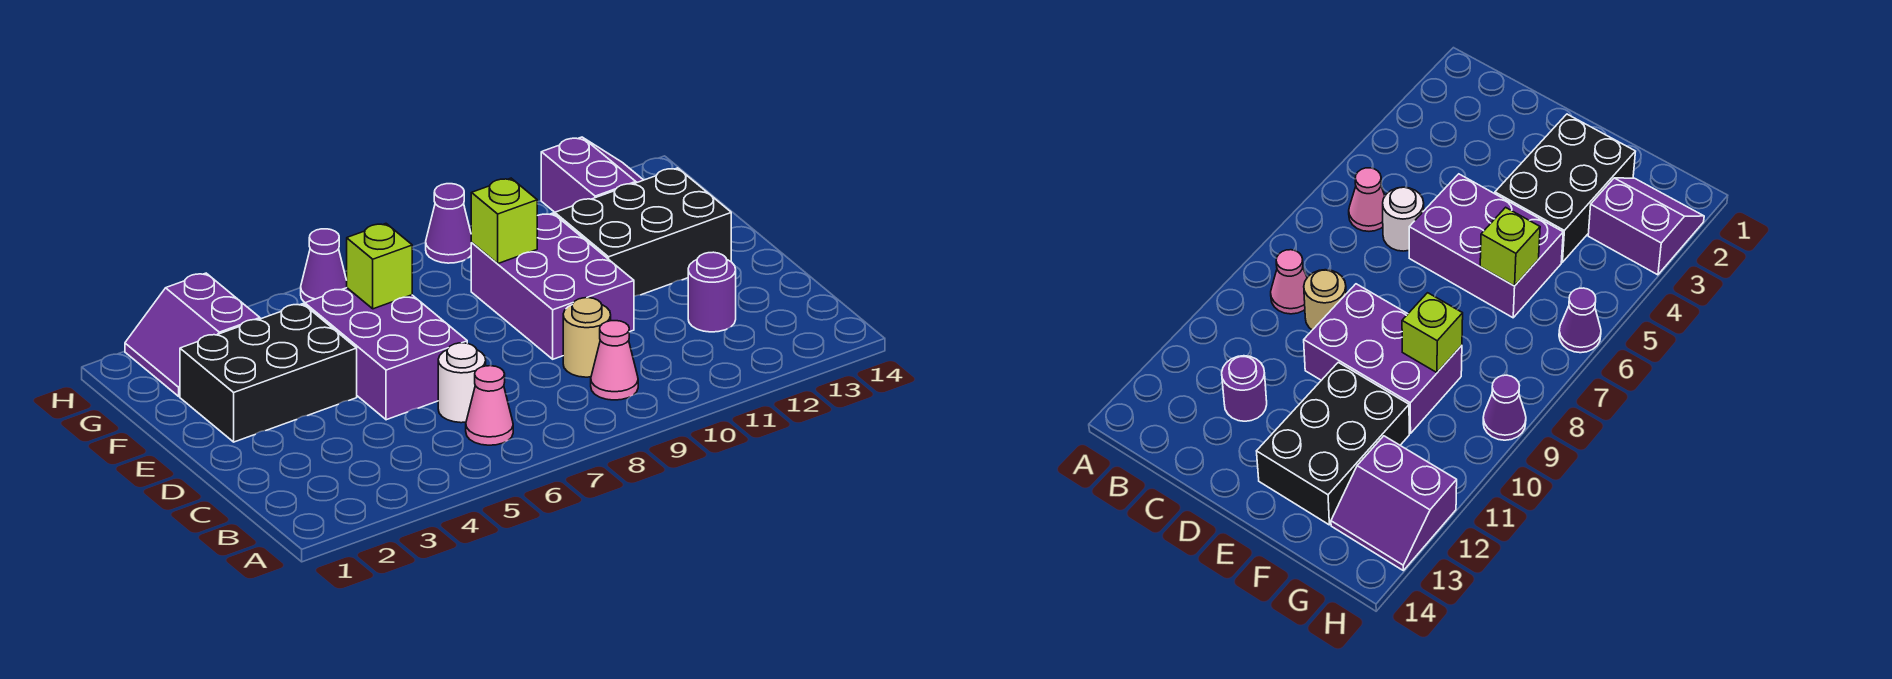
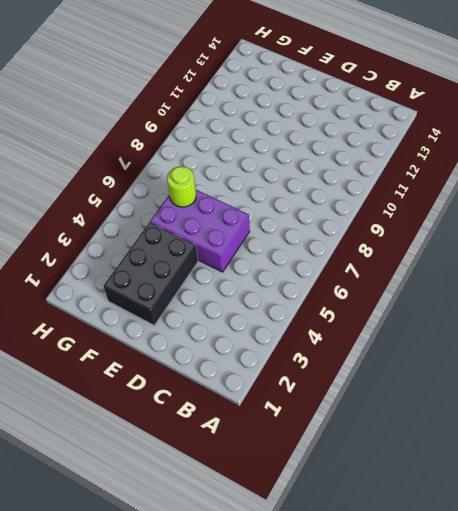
lime 1x1 round brick [167,166,196,207] -> lime 1x1 brick [347,224,412,309]
none -> pink 1x1 cone [466,366,513,445]
none -> pink 1x1 cone [591,321,638,400]
none -> white 1x1 round brick [438,343,486,423]

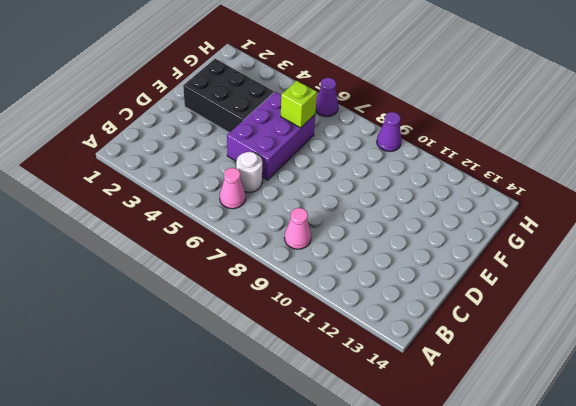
none -> tan 1x1 round brick [563,298,611,377]
none -> purple 1x1 round brick [688,252,736,332]
none -> purple 2x3 brick [471,213,634,359]

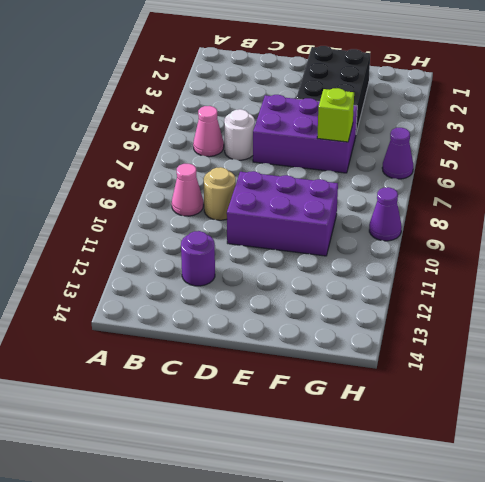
none -> black 2x3 brick [555,168,731,296]
none -> purple 2x2 slope [125,273,260,396]
none -> purple 2x2 slope [541,137,643,212]

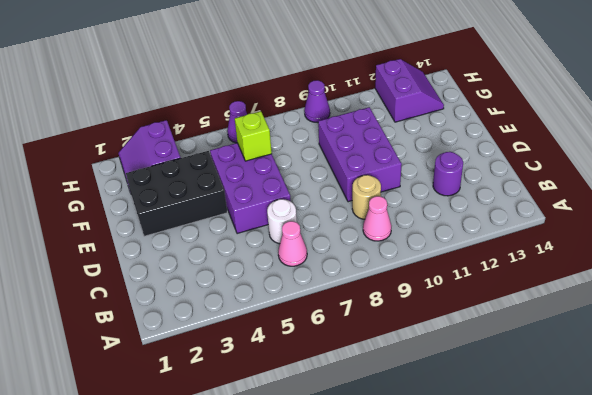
none -> black 2x3 brick [555,168,731,296]
none -> lime 1x1 brick [471,178,537,263]

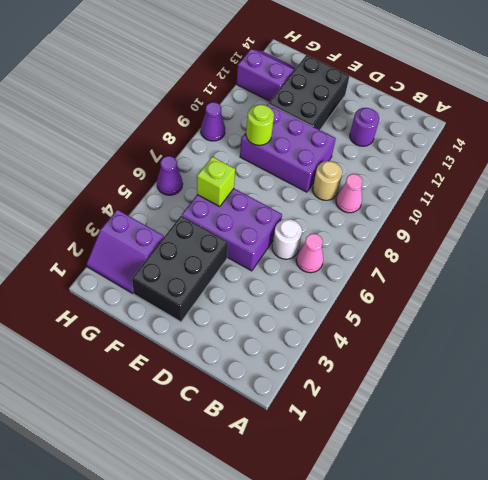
lime 1x1 round brick [246,105,274,145] -> lime 1x1 brick [471,178,537,263]

